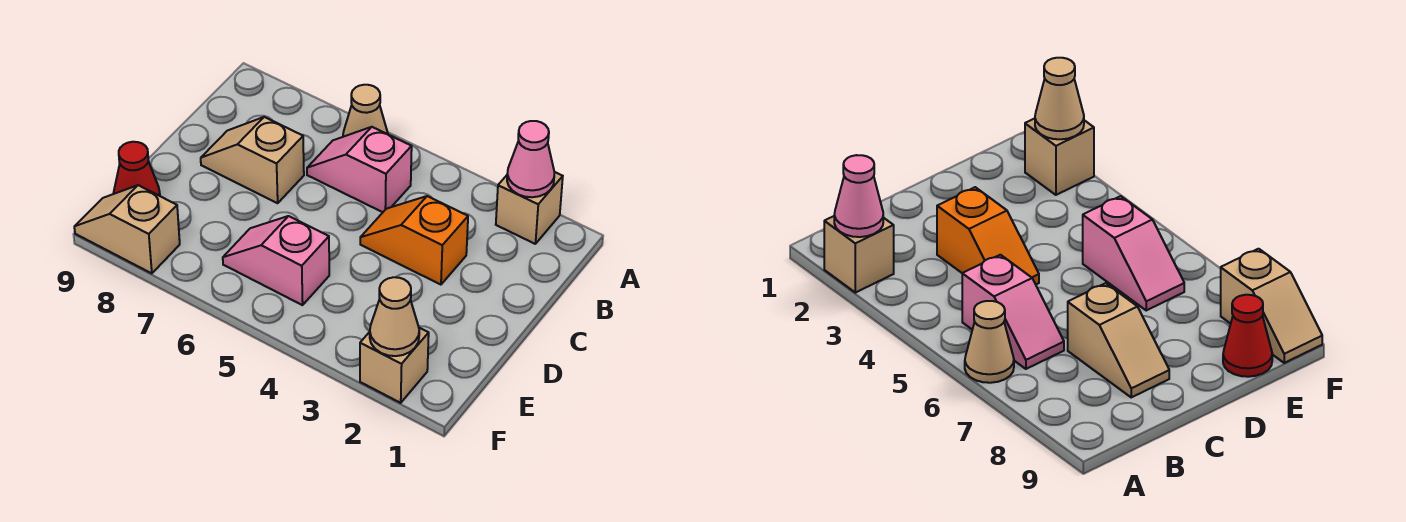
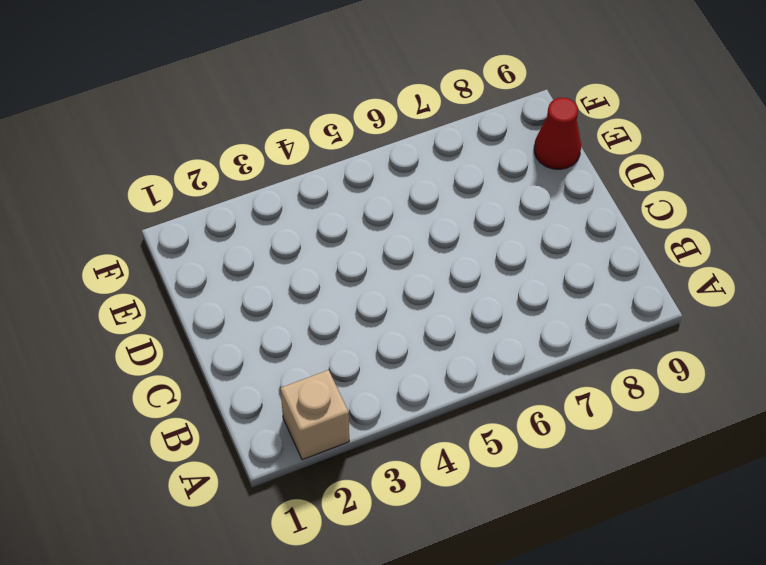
none -> tan 1x1 cone [343,85,388,137]
none -> pink 1x2 slope [307,127,412,212]

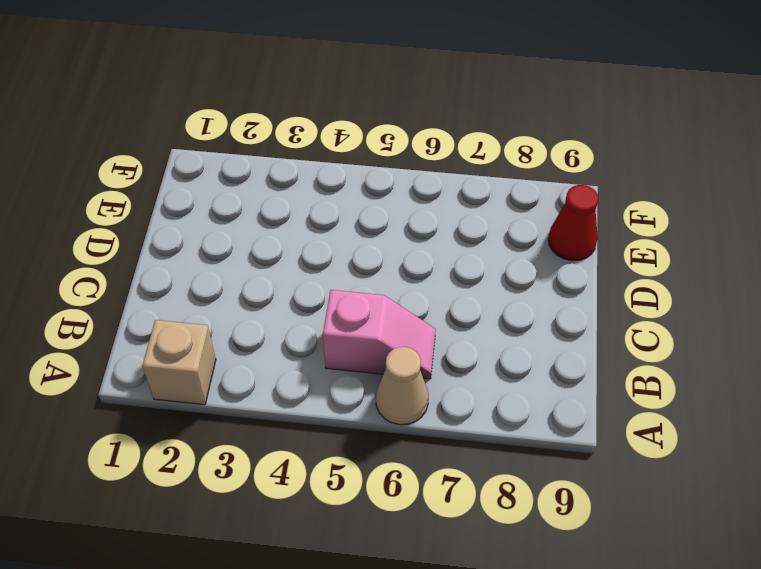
none -> orange 1x2 slope [360,196,468,285]
none -> tan 1x2 slope [201,117,304,203]

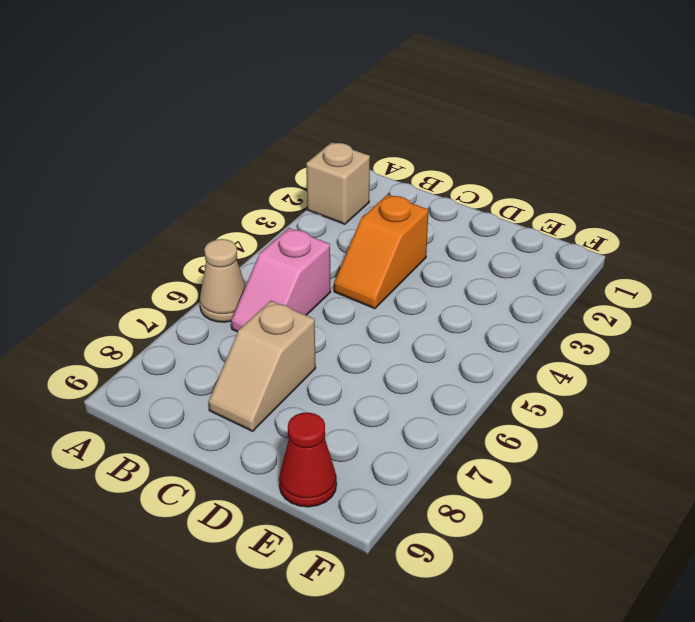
none -> pink 1x2 slope [223,216,329,305]
none -> tan 1x1 brick [360,328,429,403]

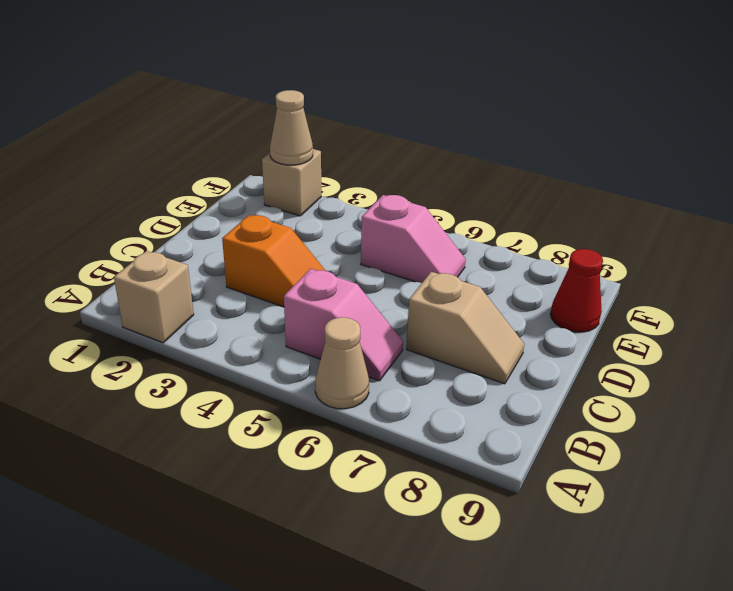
none -> tan 1x2 slope [74,185,180,273]
none -> pink 1x1 cone [507,121,555,197]

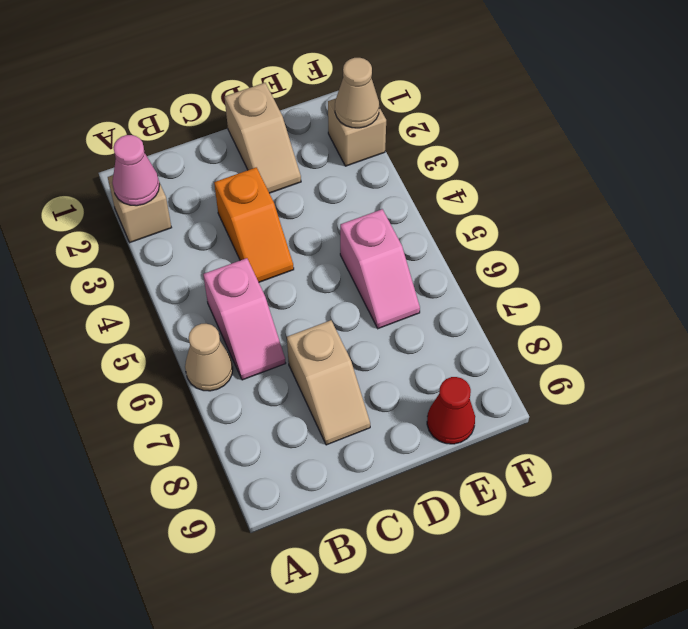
tan 1x2 slope [225,83,301,193] -> tan 1x2 slope moved to [74,185,180,273]

